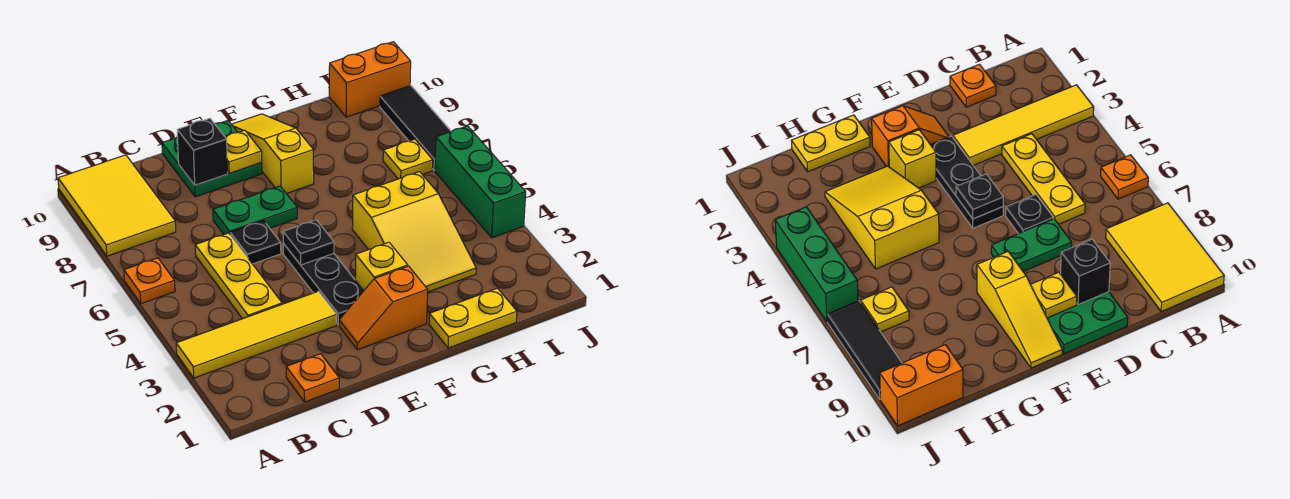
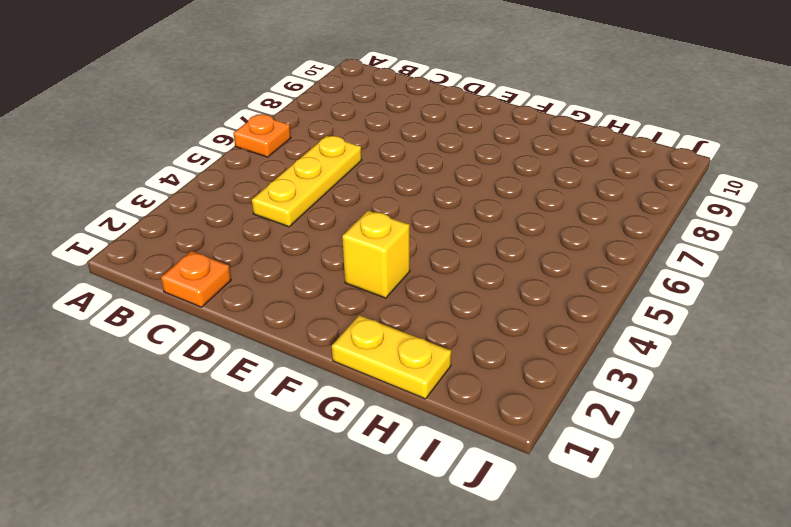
none -> yellow 1x4 tile [176,291,337,378]
none -> yellow 2x3 tile [58,155,176,256]
none -> black 1x1 plate [230,221,281,264]

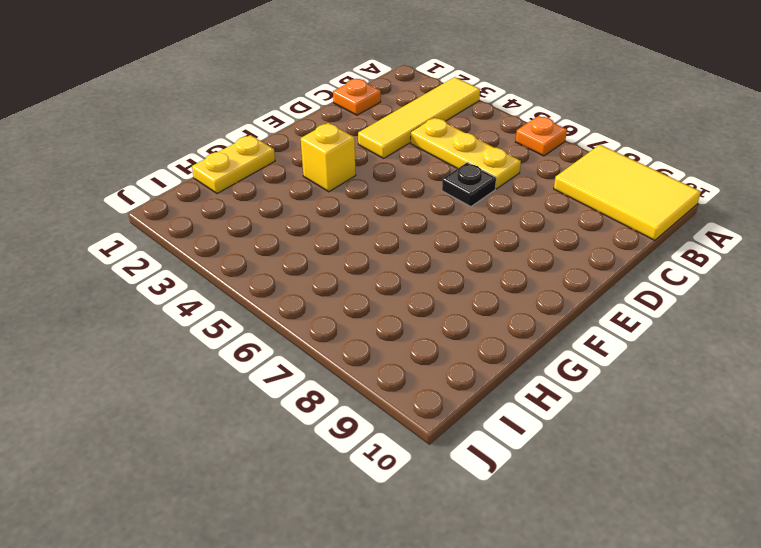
none -> green 1x2 plate [213,186,297,234]
none -> green 2x2 plate [162,121,262,197]
none -> orange 1x2 slope [339,266,428,350]

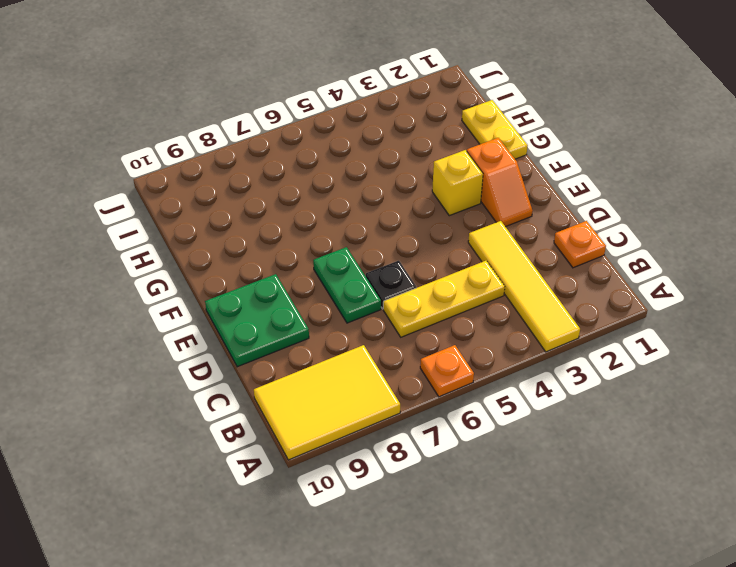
none -> black 1x3 plate [283,244,363,325]
none -> yellow 1x3 slope [232,114,314,194]
none -> yellow 2x3 slope [352,172,476,292]

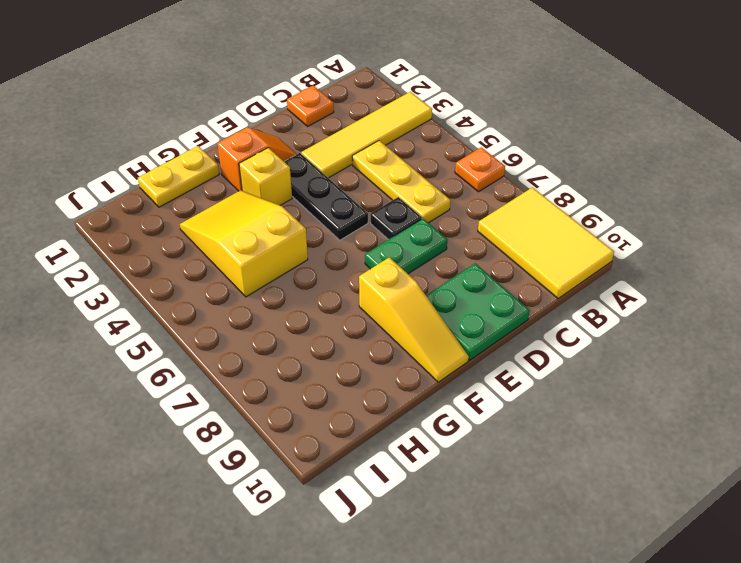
none -> yellow 1x1 plate [383,139,433,179]
none -> orange 1x2 brick [329,42,411,117]
none -> green 1x3 brick [435,126,526,238]

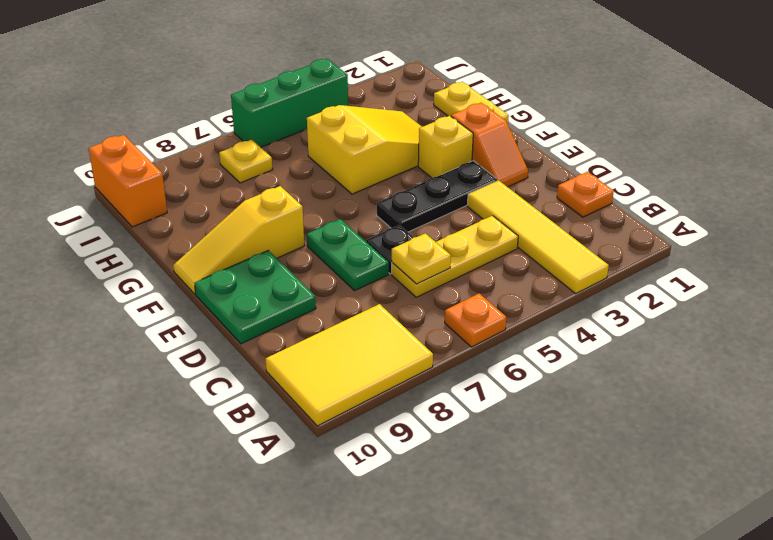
yellow 1x1 plate [392,233,451,284] -> yellow 1x1 plate moved to [225,130,262,173]
none -> black 1x3 tile [380,86,451,170]
none -> black 1x1 brick [177,118,228,185]
none -> black 1x1 plate [283,220,334,265]

